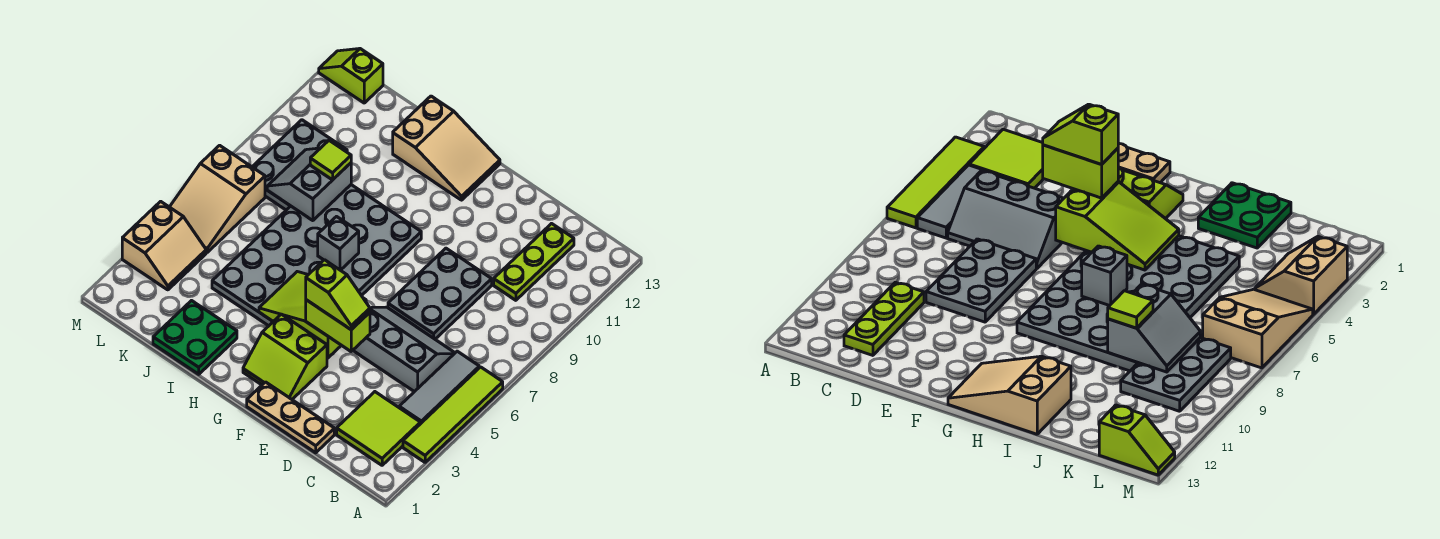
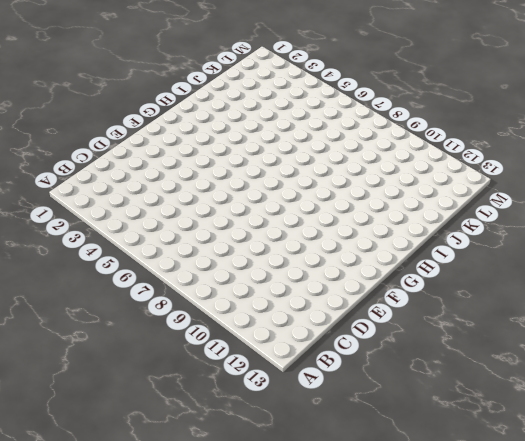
none -> lime 1x4 tile [403,367,503,462]
none -> lime 2x2 tile [337,392,421,465]
none -> grey 1x3 tile [399,351,479,423]

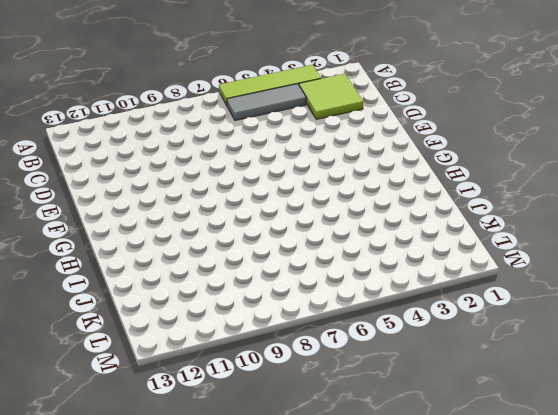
none -> grey 2x3 slope [353,307,455,392]
none -> lime 1x3 plate [494,224,574,300]
none -> tan 1x3 plate [247,382,334,453]

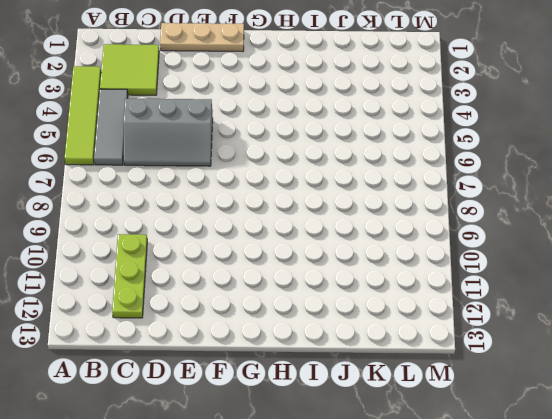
none -> grey 2x3 plate [388,248,492,339]
none -> lime 2x2 slope [243,314,327,399]
none -> grey 4x6 plate [212,185,421,326]

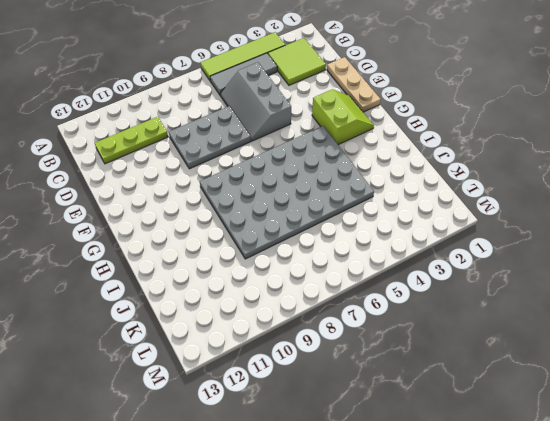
none -> tan 2x3 slope [393,96,500,200]
none -> green 2x2 plate [153,301,237,374]
none -> grey 2x3 plate [252,120,347,210]

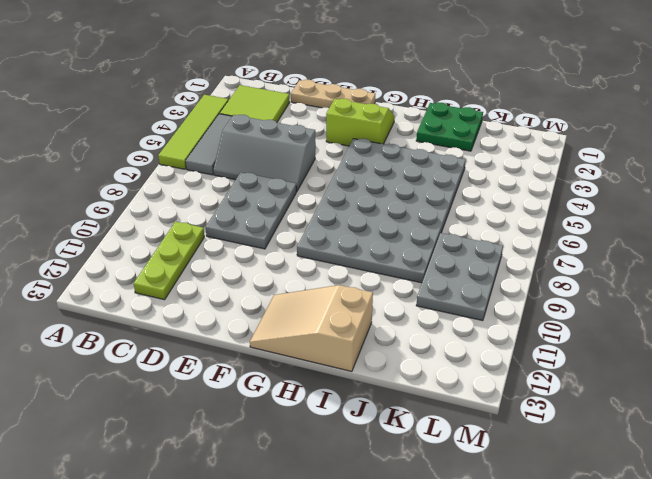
none -> tan 2x2 slope [122,201,206,290]
none -> tan 2x3 slope [170,145,265,252]
none -> lime 1x2 slope [319,48,383,103]

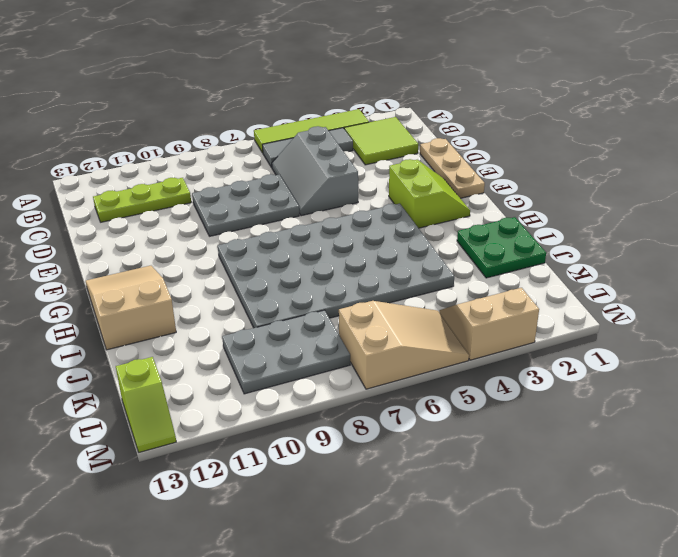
none -> lime 2x3 slope [259,272,366,358]
none -> grey 1x1 brick [318,217,359,270]
none -> grey 2x2 slope [267,148,351,221]

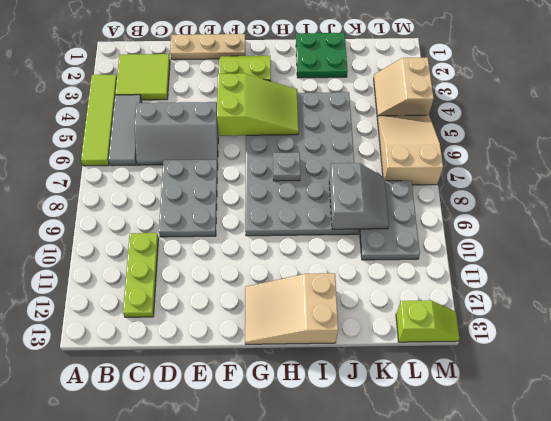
grey 1x1 plate [273,152,300,181] -> grey 1x1 brick [318,217,359,270]
none -> lime 1x2 brick [306,300,370,351]
none -> lime 1x1 tile [310,141,351,180]
none -> lime 1x2 slope [306,260,370,330]

